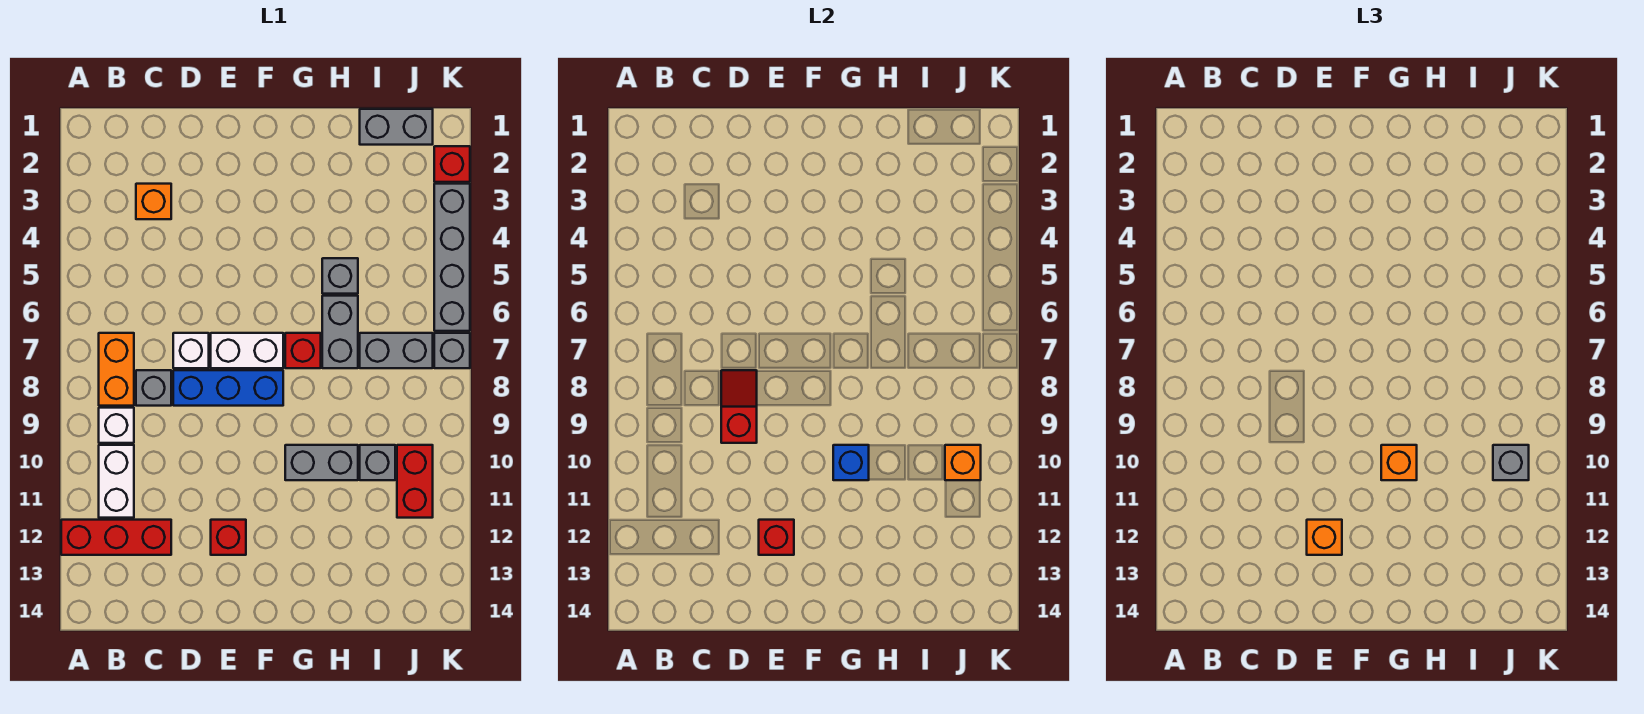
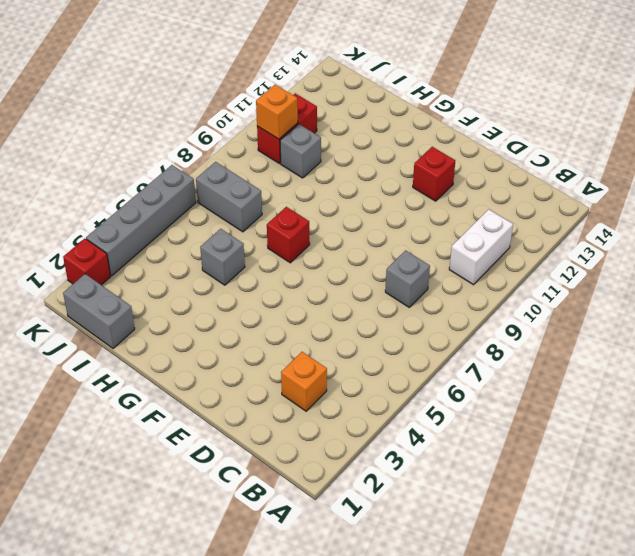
none -> red 1x3 brick [61,520,171,555]
none -> orange 1x2 brick [99,333,134,406]
none -> white 1x1 brick [99,408,134,443]

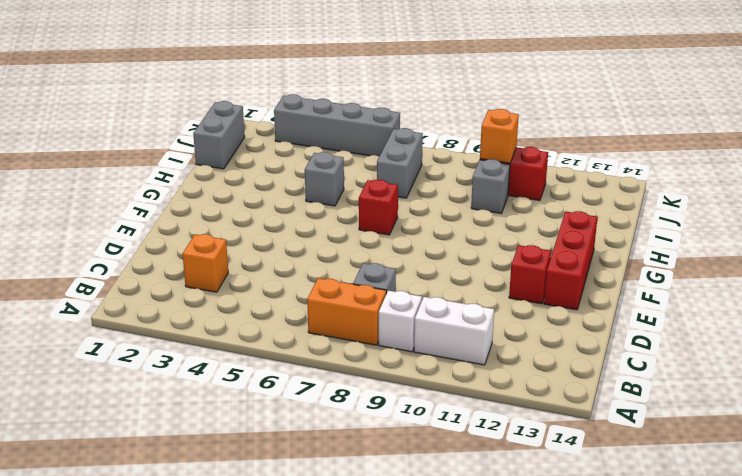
red 1x3 brick [544,211,598,310] -> red 1x3 brick moved to [61,520,171,555]
none -> white 1x1 brick [173,333,209,368]
none -> blue 1x3 brick [173,370,283,406]
none -> white 1x2 brick [211,333,283,368]

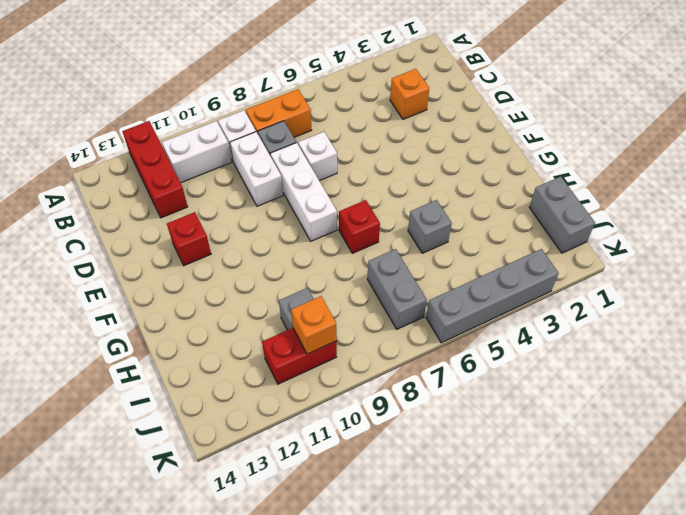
white 1x2 brick [230,132,283,206] -> white 1x2 brick moved to [211,333,283,368]
white 1x3 brick [270,143,337,241] -> blue 1x3 brick [173,370,283,406]
none -> grey 1x2 brick [285,445,358,480]
none -> grey 1x2 brick [322,296,358,368]
none -> red 1x1 brick [434,146,470,182]

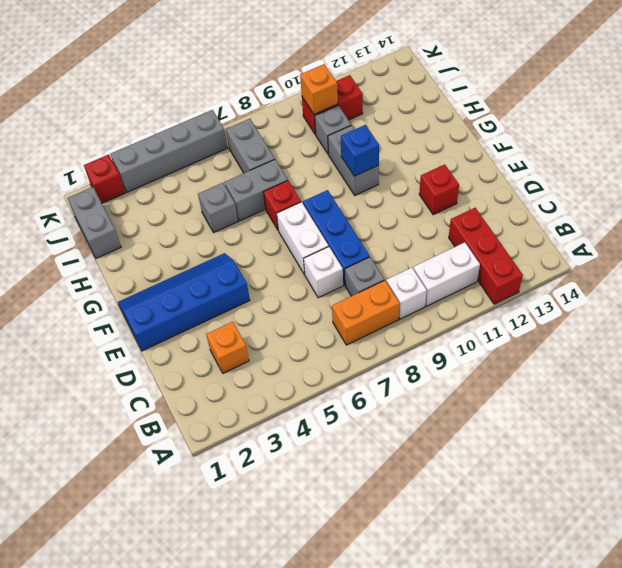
blue 2x4 slope [118,253,250,351] -> none
none -> grey 1x1 brick [434,333,470,368]
none -> red 1x2 slope [721,370,757,443]
none -> red 1x1 brick [759,520,794,555]

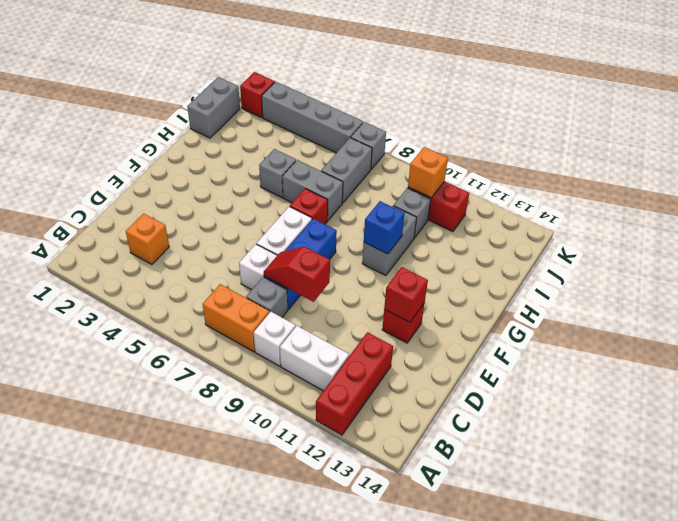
none -> orange 1x1 brick [1307,520,1342,555]
none -> orange 1x1 brick [1381,445,1417,480]
none -> grey 1x1 brick [1493,445,1529,480]

